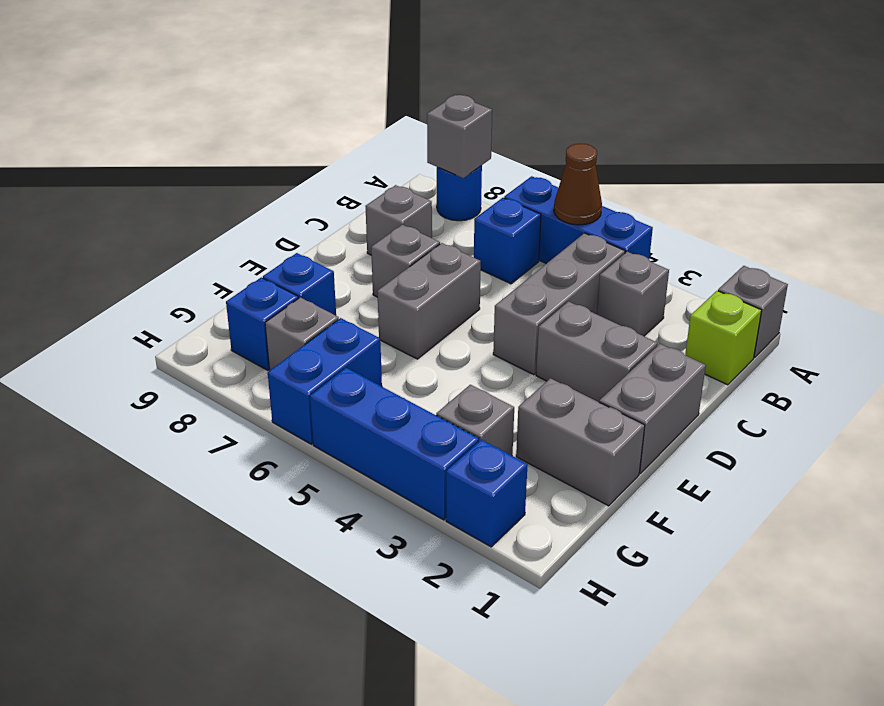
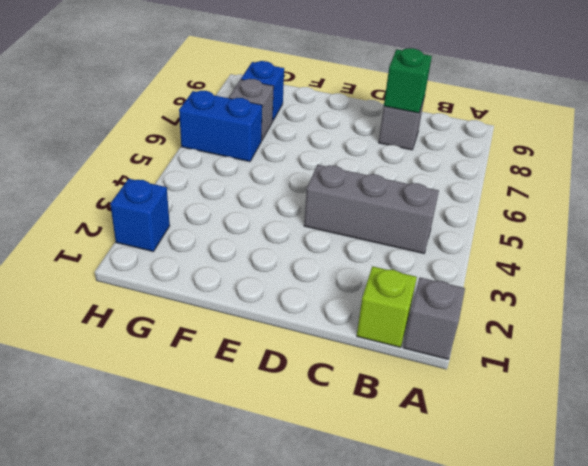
green 1x1 brick [384,48,432,113] -> none
none -> blue 1x3 brick [504,176,653,264]
none -> blue 1x1 round brick [437,165,482,221]
none -> grey 1x1 brick [597,252,669,336]

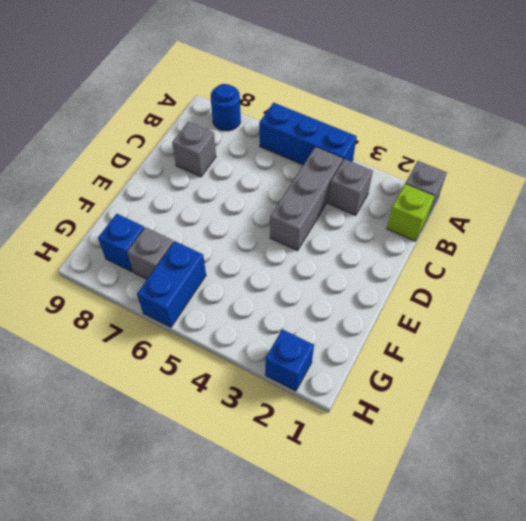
none -> blue 1x1 brick [474,198,541,284]
none -> grey 1x2 brick [599,344,706,474]
none -> grey 1x2 brick [536,302,658,402]

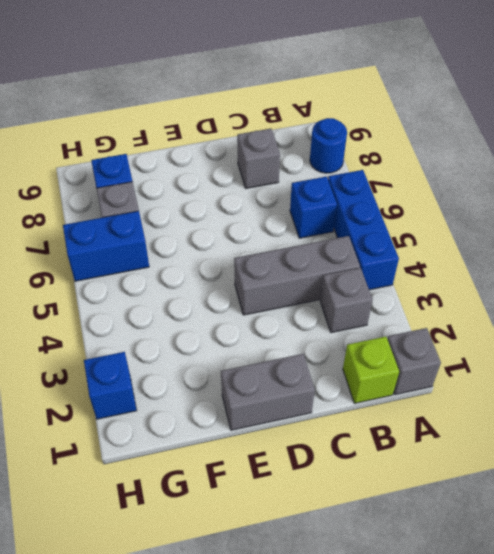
none -> grey 1x2 brick [536,302,658,402]
none -> grey 1x2 brick [377,243,481,359]
none -> grey 1x1 brick [371,225,440,297]

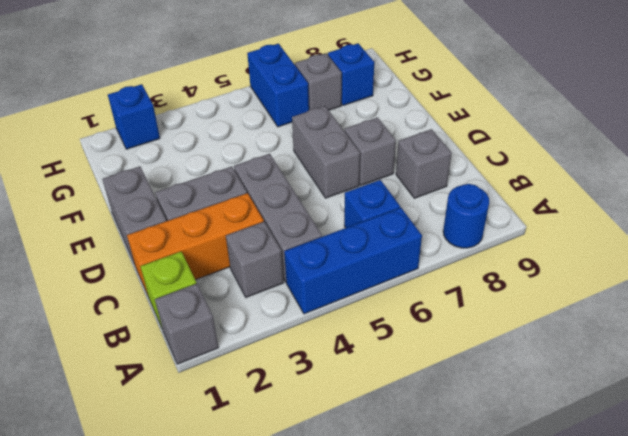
orange 1x3 brick [127,193,264,295] -> none
none -> grey 1x2 brick [516,378,645,506]
none -> blue 1x1 brick [263,253,336,315]
none -> grey 1x1 brick [436,385,514,455]

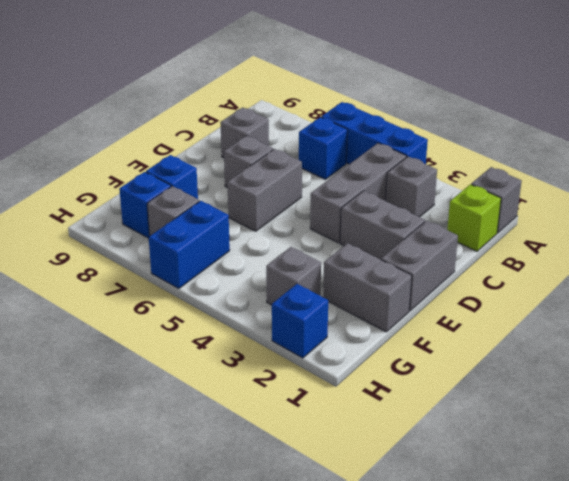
none -> blue 1x1 round brick [437,165,482,221]
none -> blue 1x3 brick [310,368,479,520]
none -> brown 1x1 cone [554,144,602,225]

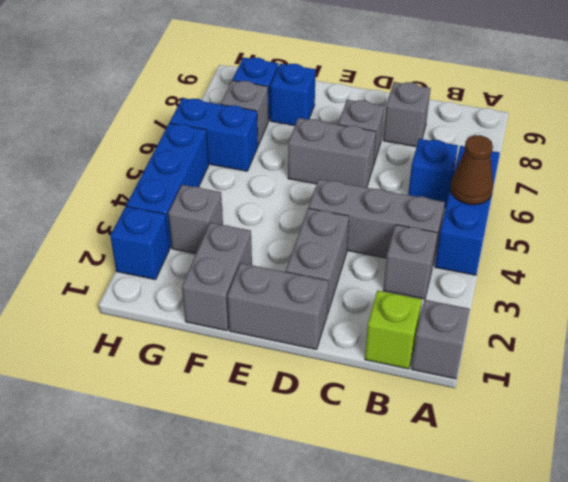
none -> blue 1x1 round brick [437,165,482,221]
none -> grey 1x1 brick [427,95,492,178]

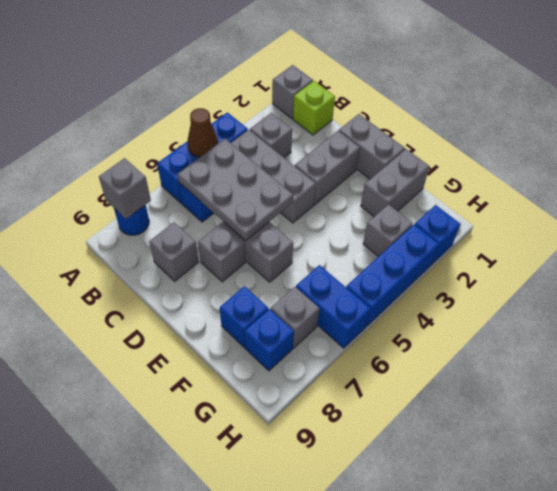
grey 2x3 plate [177,139,293,241] -> none

